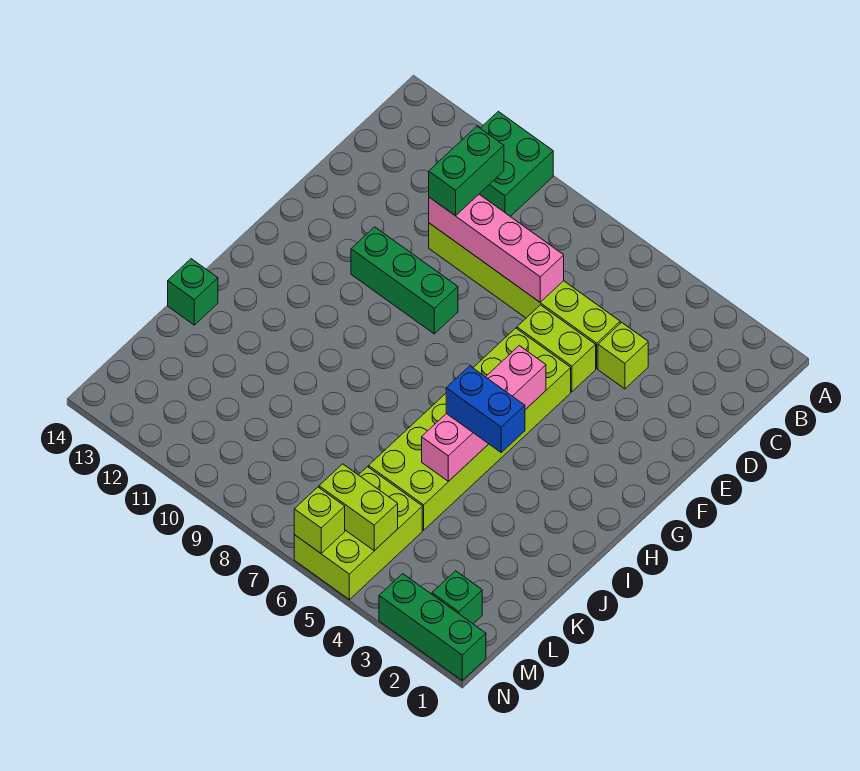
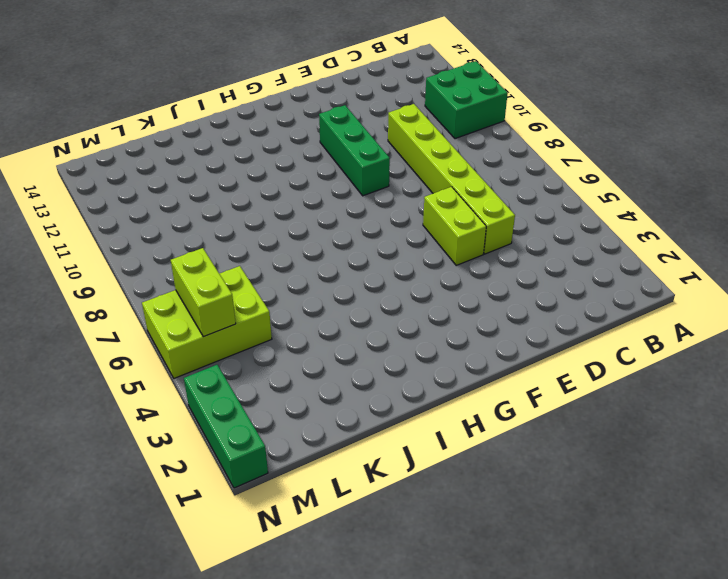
none -> lime 1x1 brick [598,322,648,389]
none -> lime 2x6 brick [369,328,571,530]
none -> green 1x1 brick [168,259,218,325]

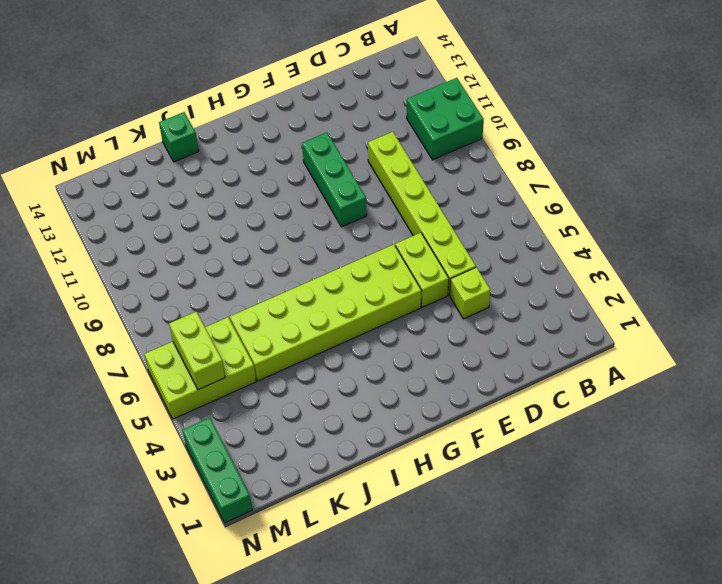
none -> green 1x1 brick [432,571,482,624]
none -> pink 1x4 brick [429,194,564,302]
none -> pink 1x4 brick [422,346,546,481]

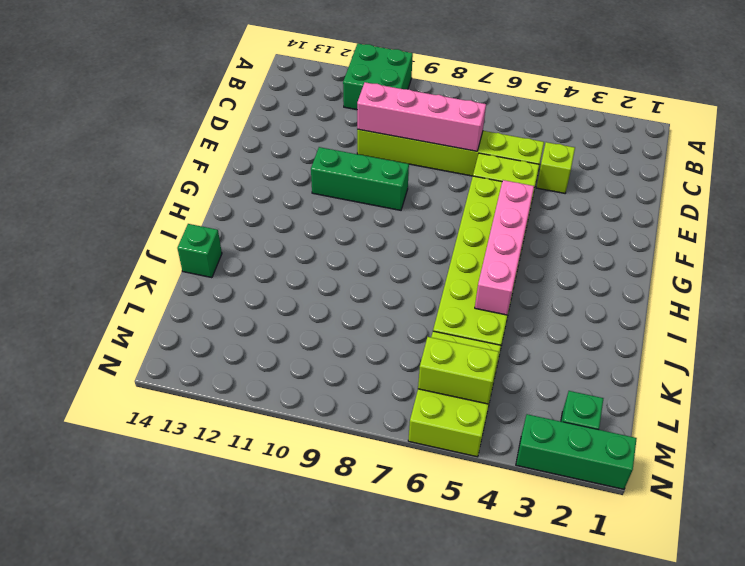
none -> lime 1x1 brick [294,487,345,553]
none -> green 1x2 brick [429,126,504,216]
none -> blue 1x2 brick [446,366,525,452]

